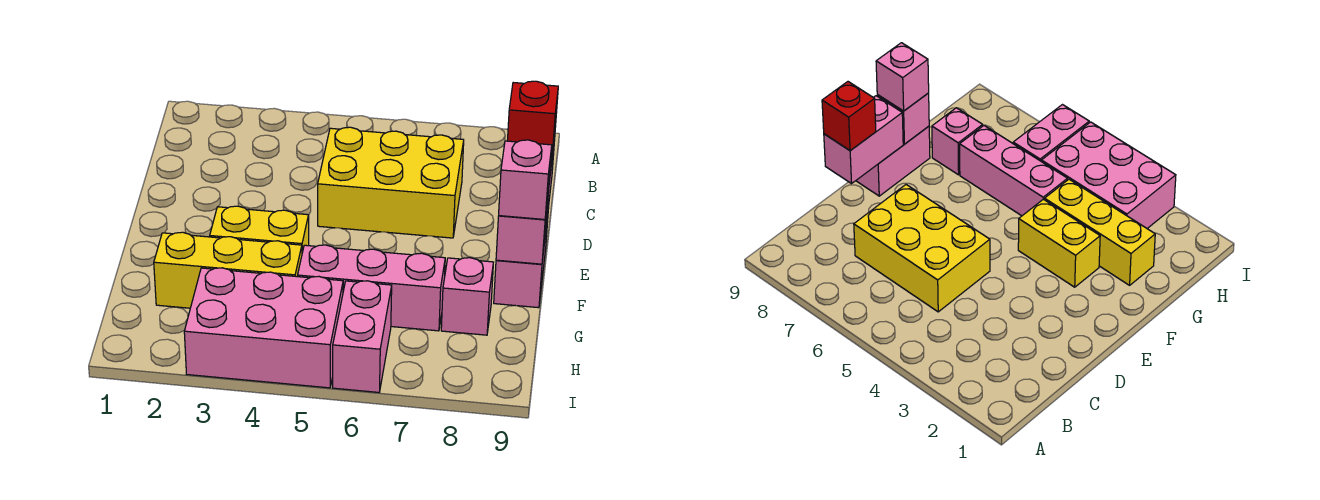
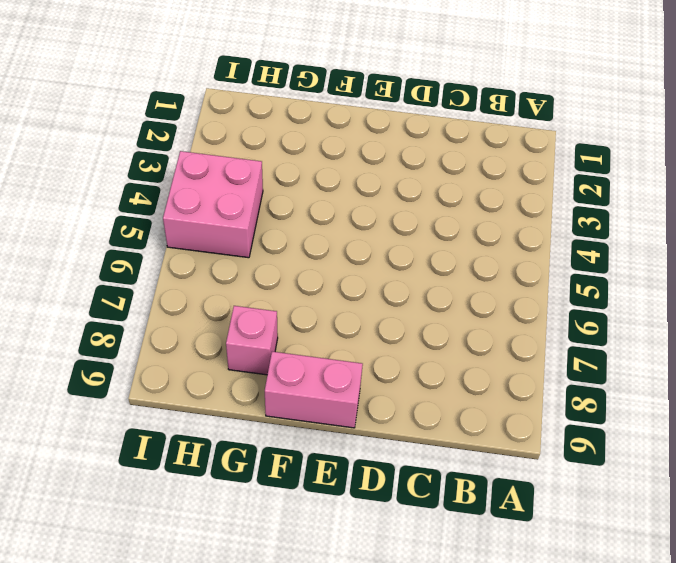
pink 2x2 brick [163,151,263,258] -> pink 2x3 brick [184,268,343,388]
none -> yellow 2x3 brick [318,127,464,238]
none -> yellow 1x2 brick [210,206,309,252]
none -> yellow 1x3 brick [154,232,302,308]

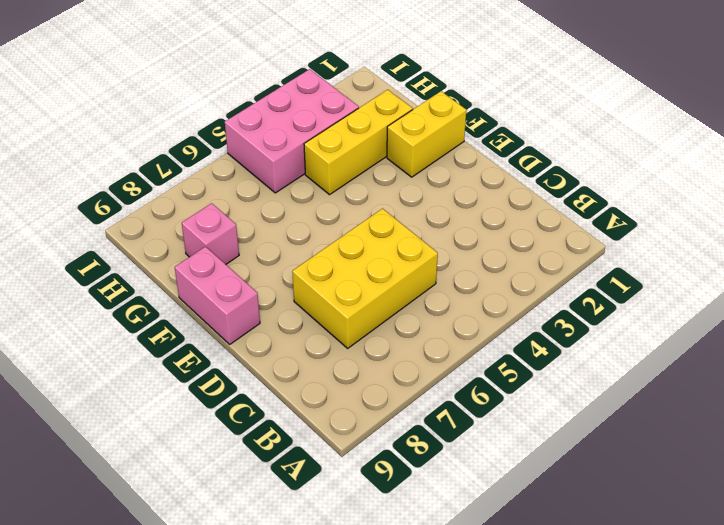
yellow 1x2 brick [387,91,466,177] -> yellow 1x2 brick moved to [210,206,309,252]
none -> pink 1x3 brick [298,245,445,331]
none -> pink 1x2 brick [333,281,392,392]
none -> pink 1x2 brick [824,96,903,184]

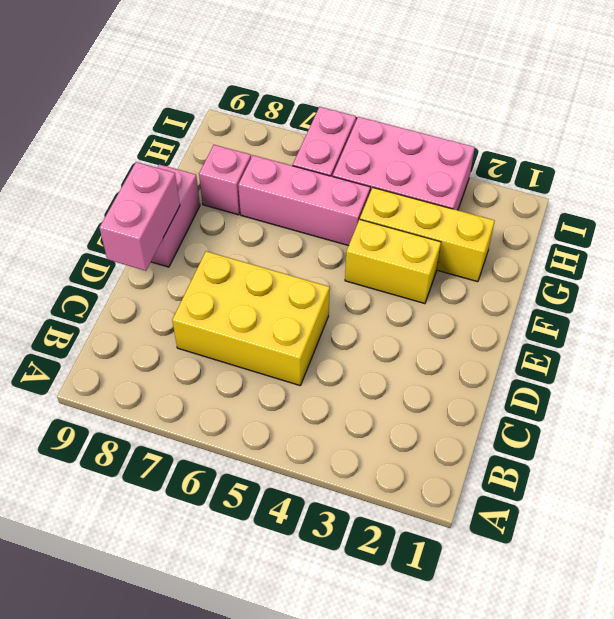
none -> pink 1x1 brick [496,200,548,264]
none -> red 1x1 brick [507,81,558,159]
none -> pink 1x1 brick [499,140,552,220]

